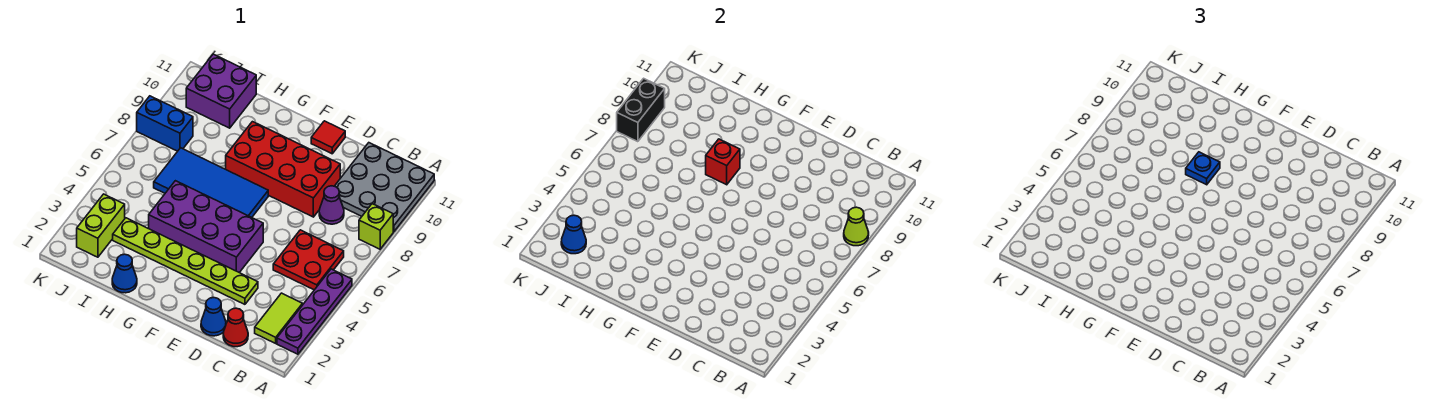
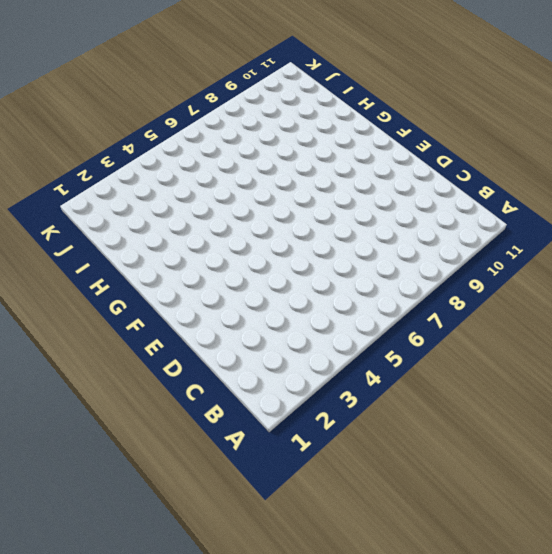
none -> purple 1x4 plate [277,269,352,354]
none -> lime 1x1 brick [359,204,393,249]
none -> grey 3x3 plate [335,143,434,232]

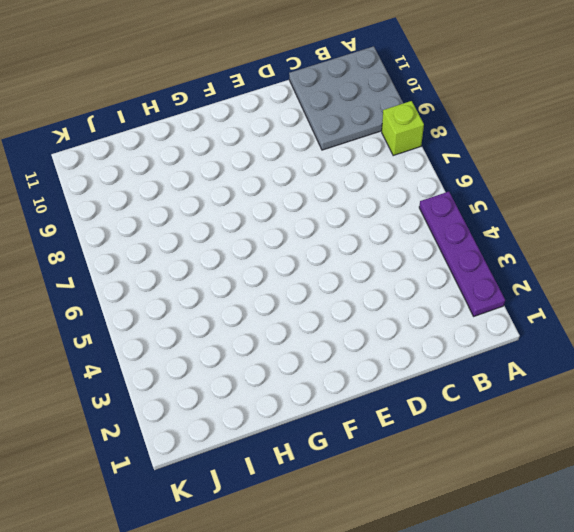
none -> lime 1x2 tile [255,293,303,343]
none -> red 2x2 plate [273,230,344,290]
none -> red 1x1 cone [223,308,248,347]

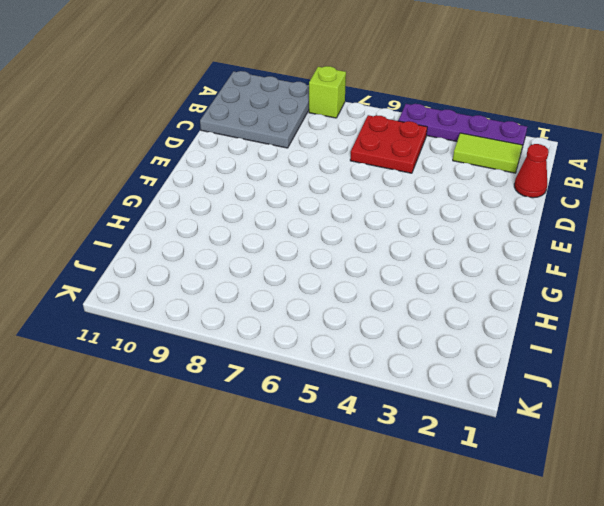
none -> purple 1x1 cone [319,186,344,224]
none -> blue 1x1 cone [201,298,226,336]
none -> lime 1x6 plate [113,218,258,304]

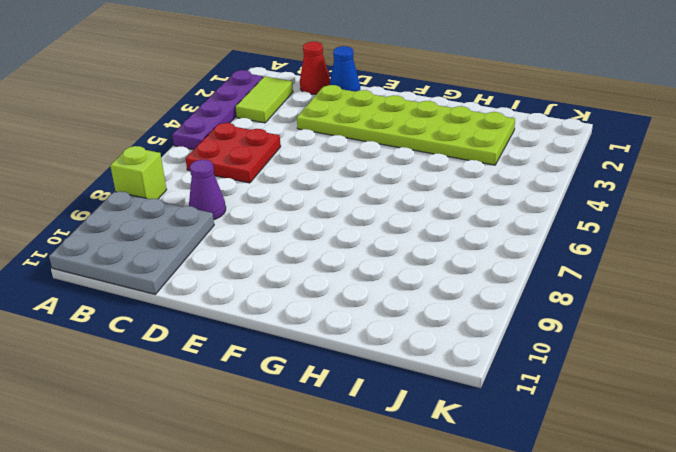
lime 2x6 plate [297,85,515,165] -> lime 1x6 plate [113,218,258,304]
none -> red 2x4 brick [226,122,340,217]
none -> purple 2x4 brick [149,181,263,273]
none -> red 1x1 tile [311,121,345,154]

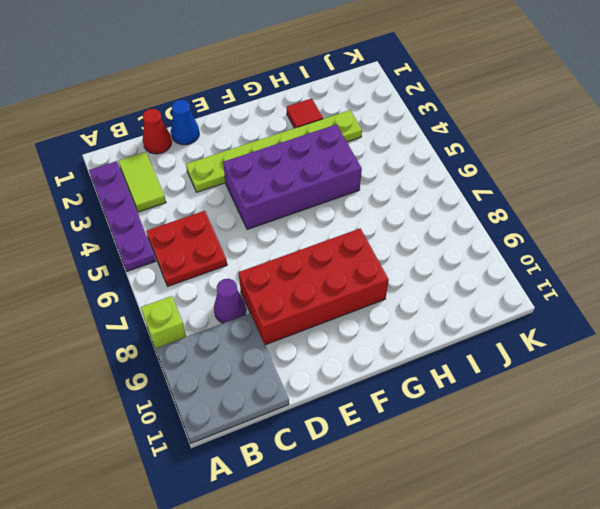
red 1x1 tile [287,98,323,128] -> red 1x1 tile moved to [311,121,345,154]
none -> blue 2x4 tile [154,148,268,217]
none -> blue 1x1 cone [112,254,137,293]
none -> purple 2x2 brick [186,54,256,128]

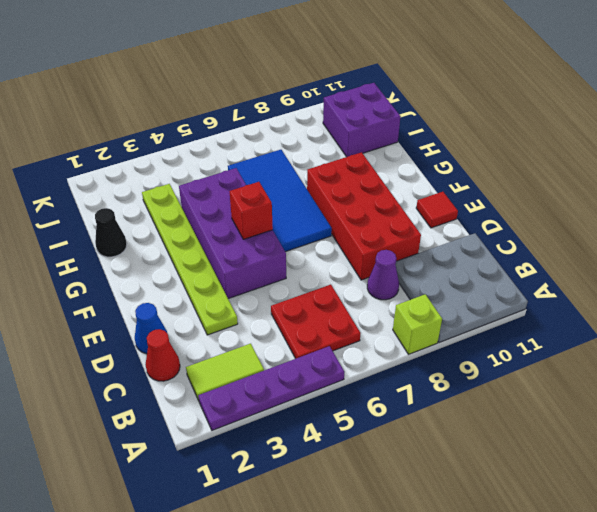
red 1x1 brick [230,182,273,239] -> red 1x1 brick moved to [706,139,740,185]
black 1x1 cone [95,208,127,257] -> blue 1x1 cone [112,254,137,293]
none -> lime 1x2 brick [77,194,125,257]
none -> blue 1x2 brick [137,96,193,151]
none -> lime 1x1 cone [844,207,869,246]

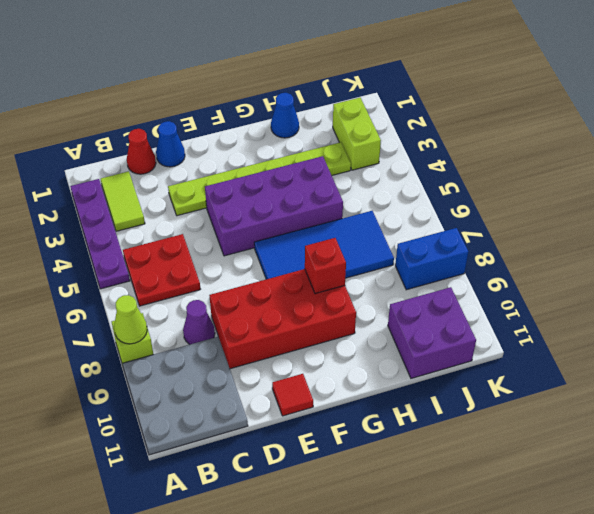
none -> blue 1x1 cone [561,215,586,254]
none -> black 1x2 brick [617,78,665,142]
none -> blue 1x1 plate [1186,152,1220,185]

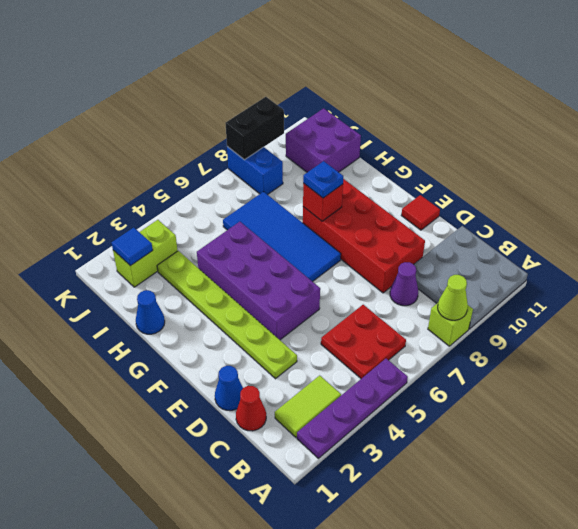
blue 1x1 tile [112,228,153,266] -> blue 1x1 cone [561,215,586,254]

